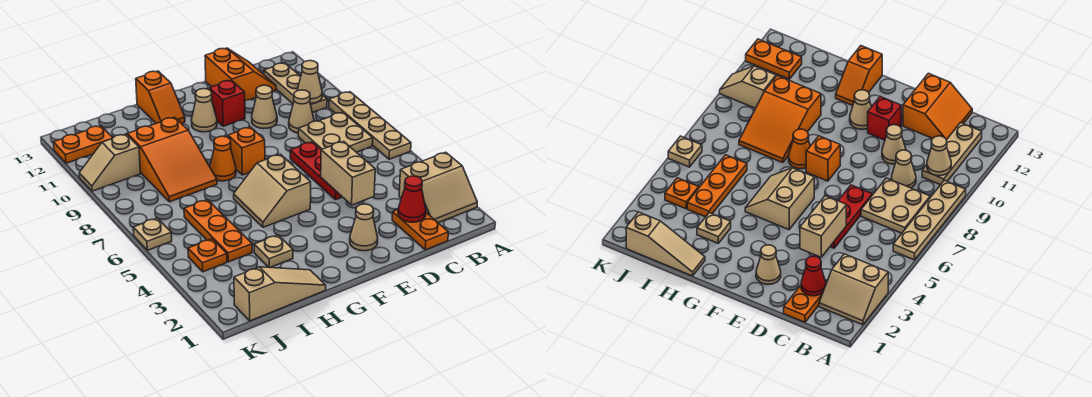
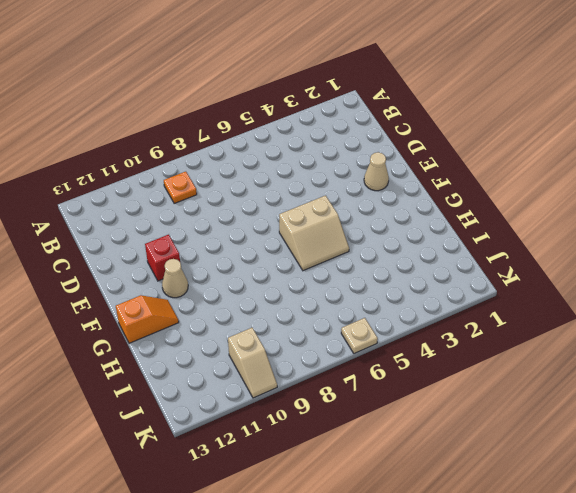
orange 1x1 plate [164,172,197,203] -> orange 1x1 plate moved to [188,239,227,272]
none -> tan 2x2 slope [399,152,477,223]
none -> tan 1x4 plate [329,92,411,159]
none -> tan 2x2 plate [298,112,373,152]

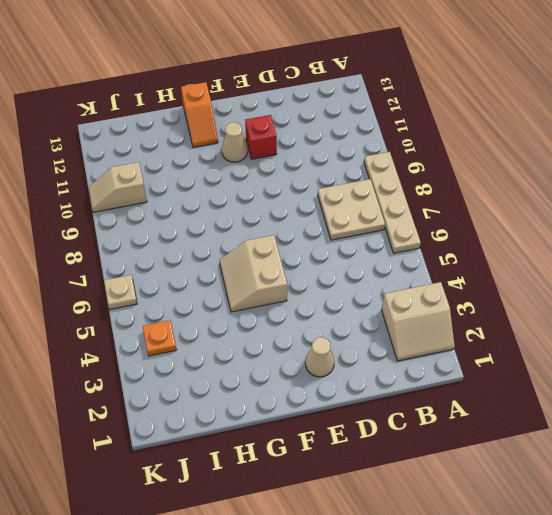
none -> tan 1x3 plate [264,63,327,113]
none -> orange 1x2 plate [392,210,448,250]
none -> tan 1x1 cone [289,90,314,133]

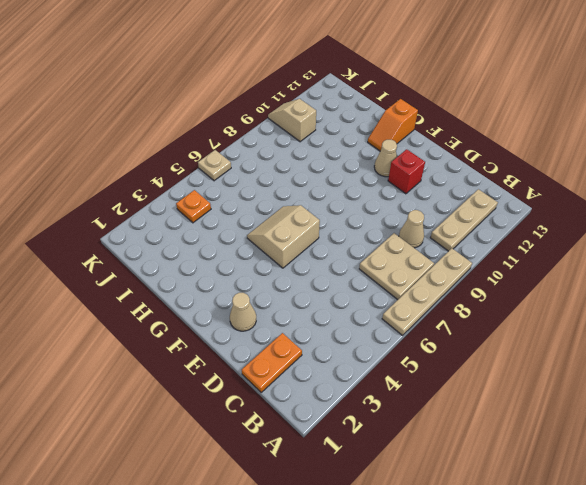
none -> tan 2x2 slope [399,152,477,223]
none -> orange 2x2 slope [205,48,276,101]
none -> red 1x3 plate [290,142,342,200]

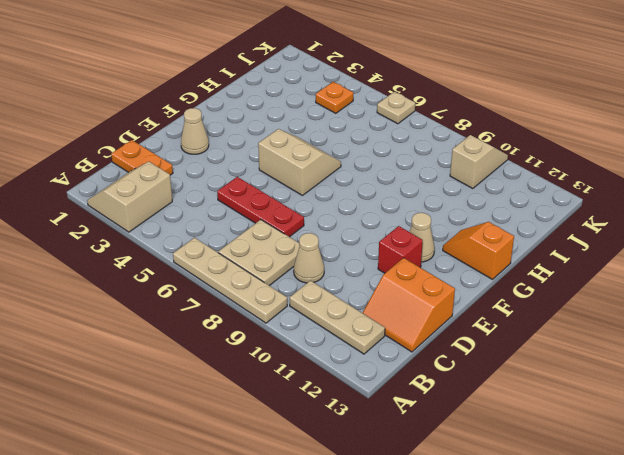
none -> tan 1x1 cone [252,85,277,129]
none -> orange 1x1 brick [228,127,265,175]
none -> orange 1x1 cone [210,136,236,181]

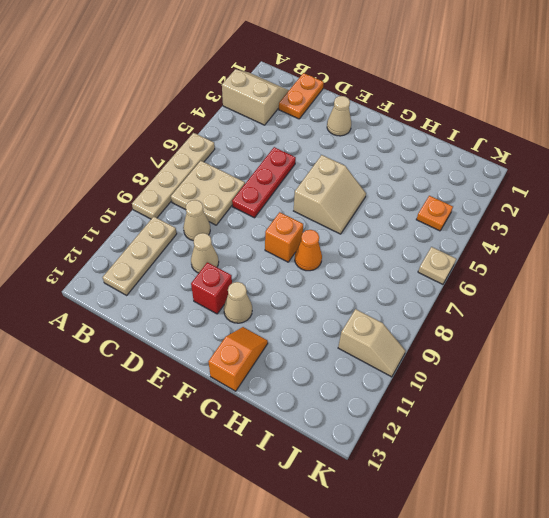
none -> orange 2x2 slope [205,48,276,101]
none -> tan 1x3 slope [234,267,326,321]
none -> tan 1x1 plate [254,235,293,268]

